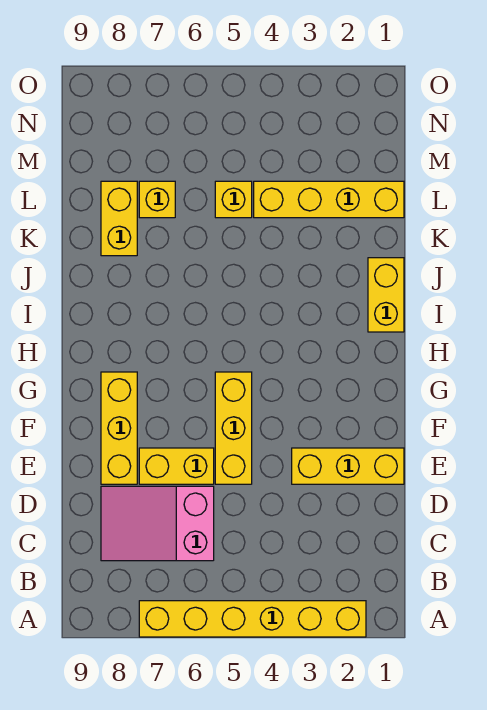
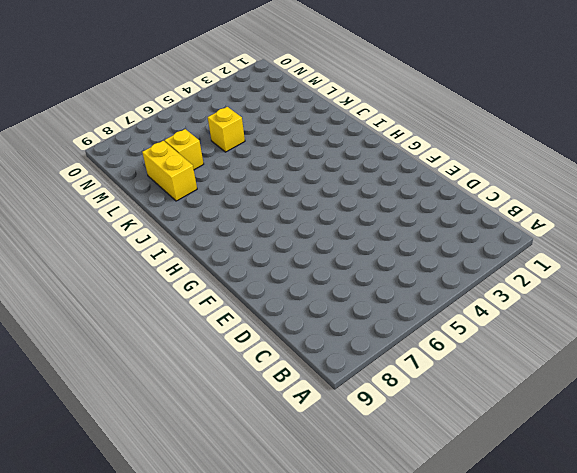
none -> yellow 1x6 brick [139,601,366,637]
none -> pink 2x3 slope [101,486,214,561]

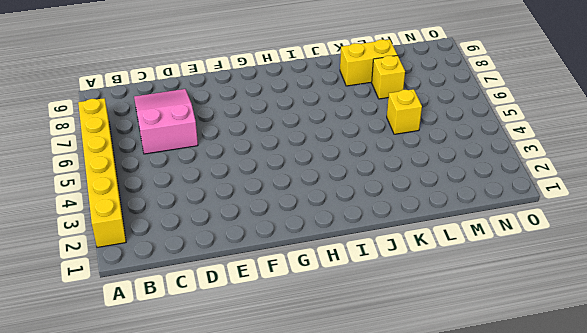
none -> yellow 1x3 brick [292,448,404,484]
none -> yellow 1x3 brick [215,372,252,484]

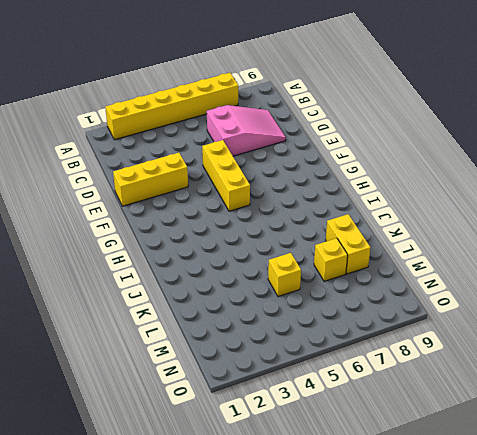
none -> yellow 1x2 brick [139,448,214,484]
none -> yellow 1x3 brick [101,372,137,484]

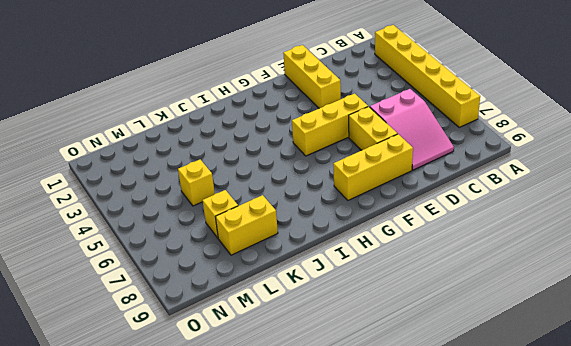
none -> yellow 1x2 brick [368,258,404,332]
none -> yellow 1x4 brick [254,181,404,218]

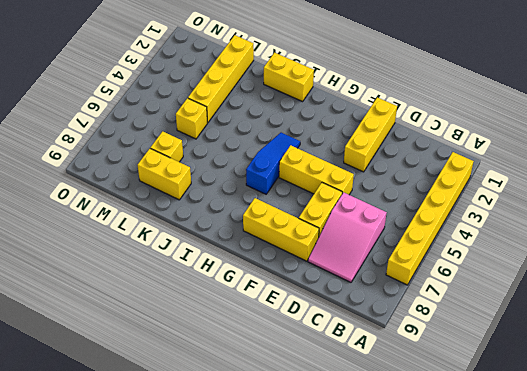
blue 1x3 slope [246,133,300,194] -> none

